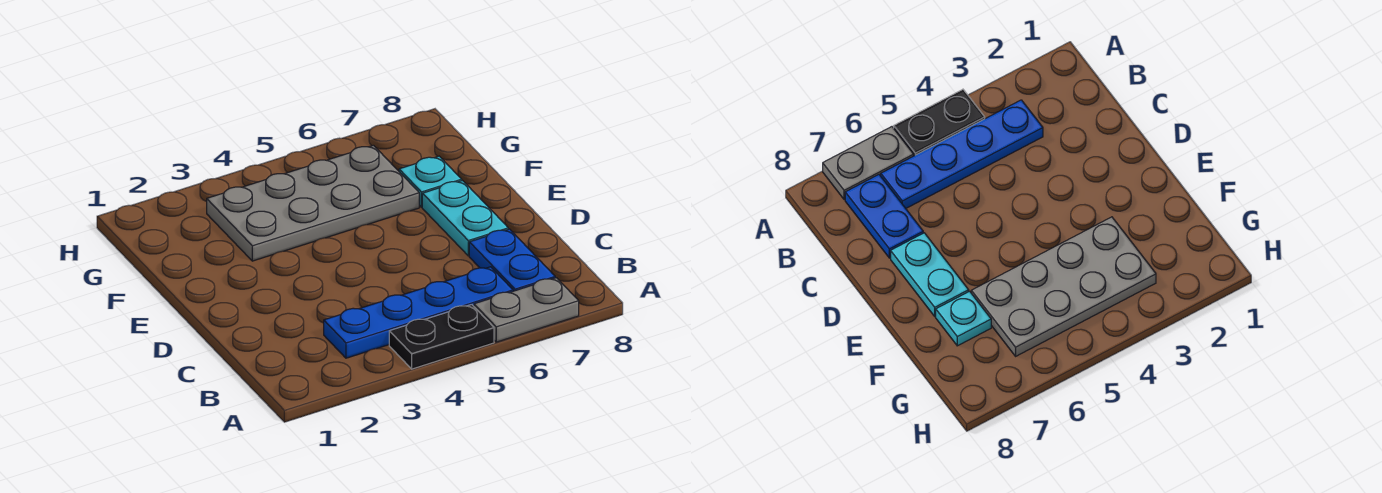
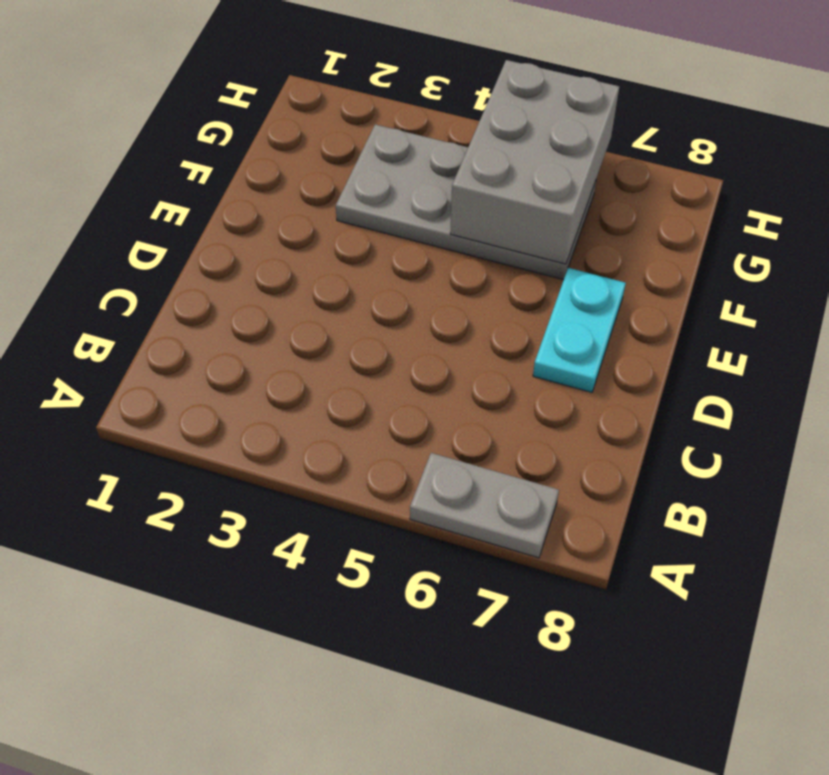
grey 2x3 brick [450,60,619,264] -> none
none -> black 1x2 plate [389,305,494,369]
none -> blue 1x4 plate [324,267,513,358]

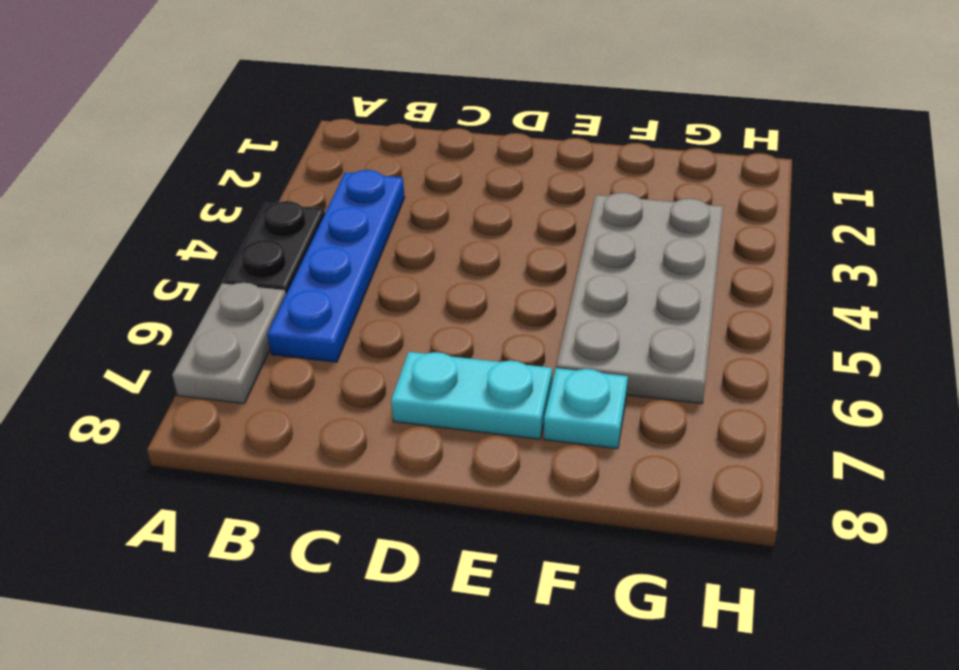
none -> blue 1x2 plate [469,229,555,291]

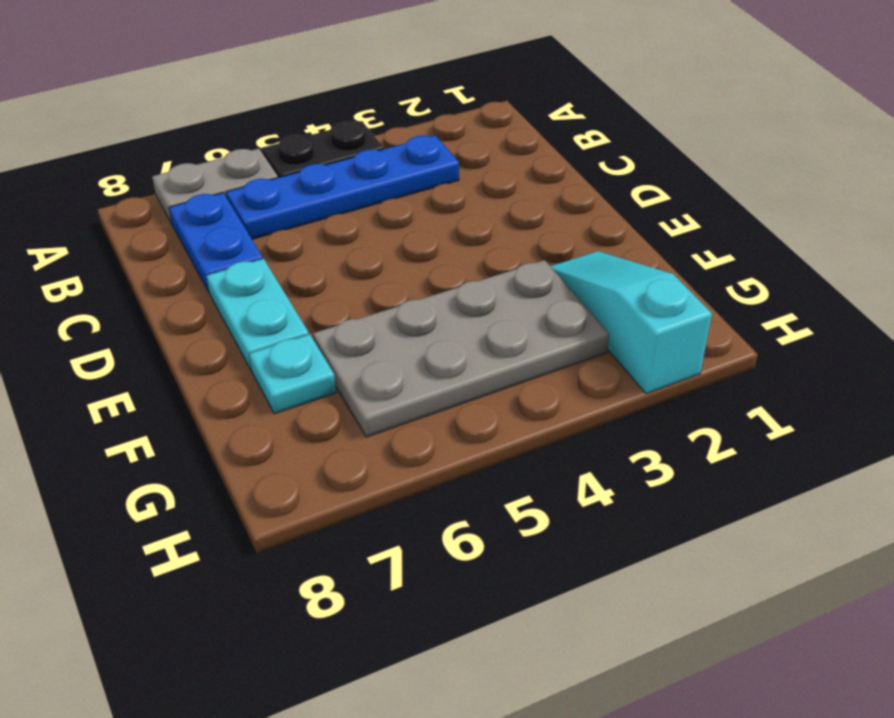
cyan 1x3 slope [550,251,712,394] -> none

